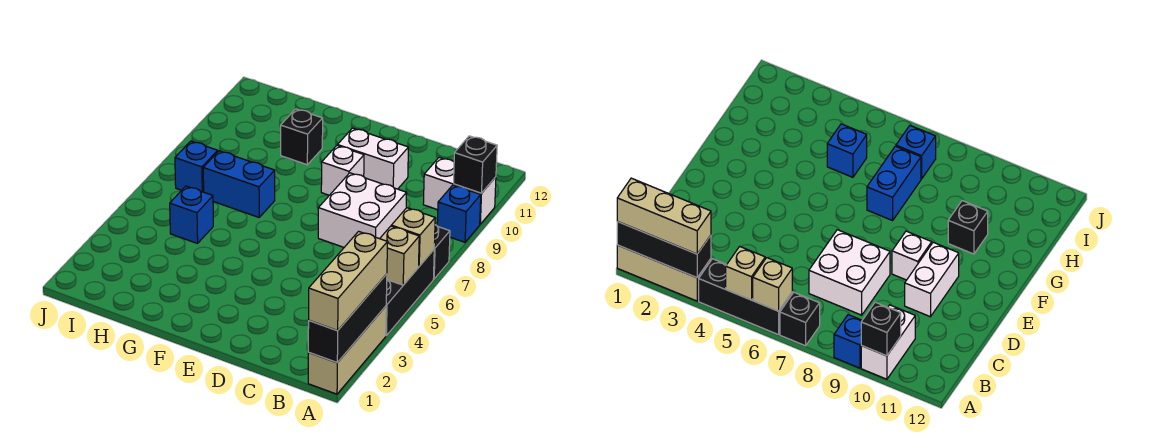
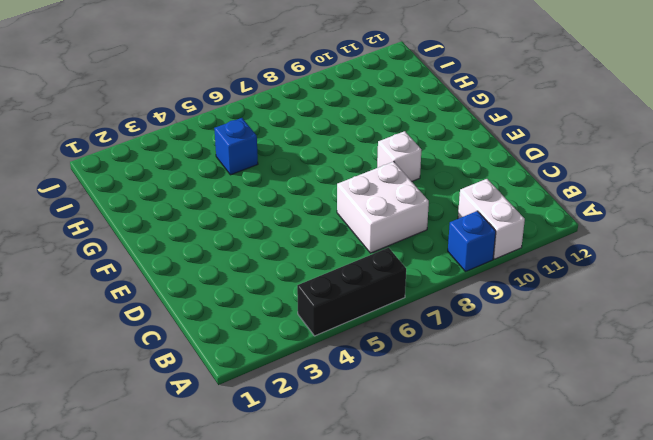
none -> tan 1x3 brick [308,306,386,394]
none -> black 1x1 brick [433,225,450,279]
none -> white 1x2 brick [337,128,408,189]

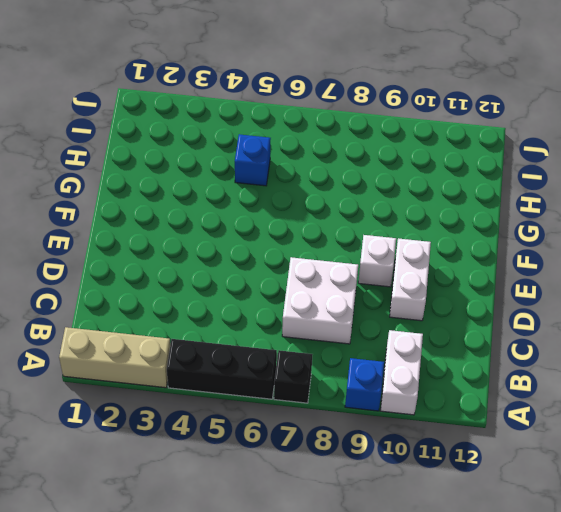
none -> blue 1x2 brick [203,151,275,217]
none -> black 1x1 brick [281,109,323,165]
none -> blue 1x1 brick [175,141,218,192]

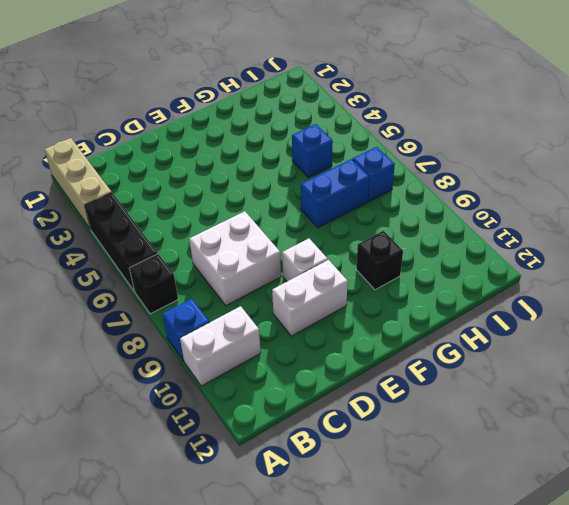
none -> black 1x3 brick [308,274,387,363]
none -> tan 1x1 brick [380,226,419,285]
none -> tan 1x1 brick [391,208,435,266]

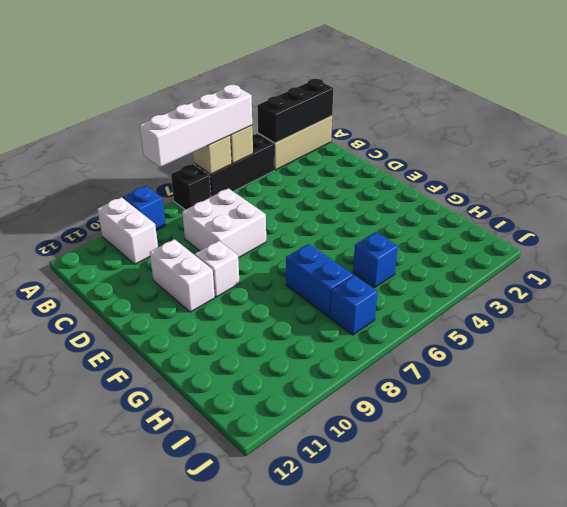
white 1x4 brick [140,85,252,167] -> none
none -> black 1x1 brick [281,109,323,165]
none -> black 1x1 brick [454,136,497,193]
none -> tan 1x3 brick [309,231,387,331]

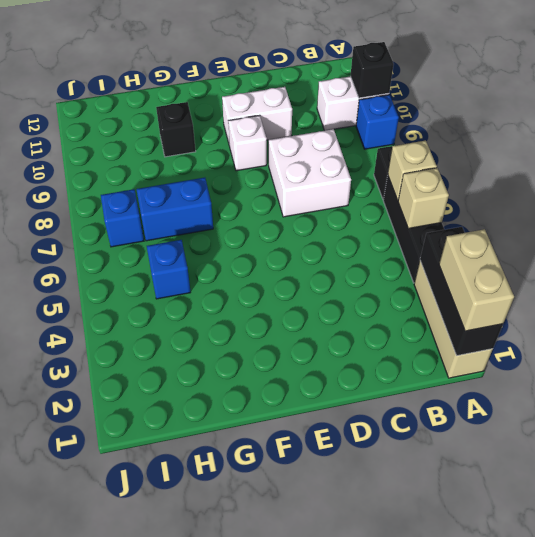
tan 1x2 brick [439,229,514,331] -> tan 1x3 brick [309,231,387,331]

